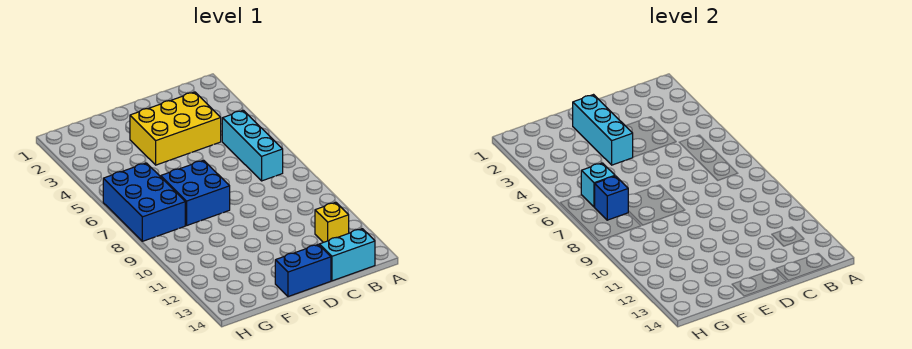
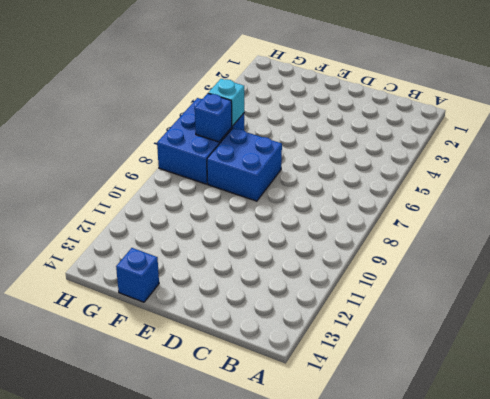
blue 1x1 brick [116,248,159,302] -> none
none -> cyan 1x3 brick [222,110,283,181]
none -> yellow 1x1 brick [315,202,349,242]

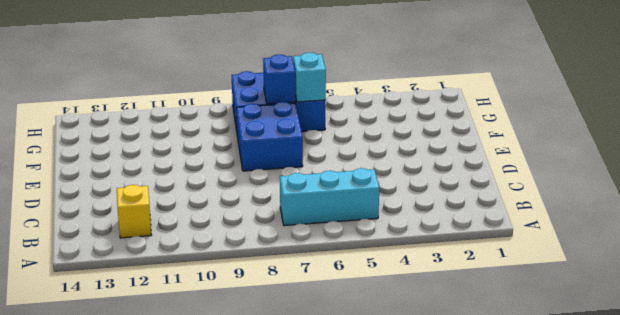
none -> cyan 1x2 brick [319,229,375,281]
none -> yellow 2x3 brick [130,92,221,165]

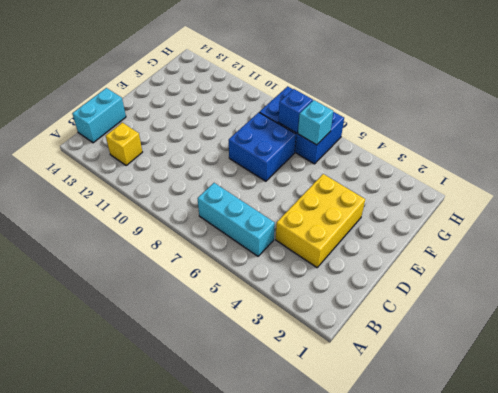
none -> blue 1x2 brick [275,244,331,297]
none -> cyan 1x3 brick [573,95,633,165]

